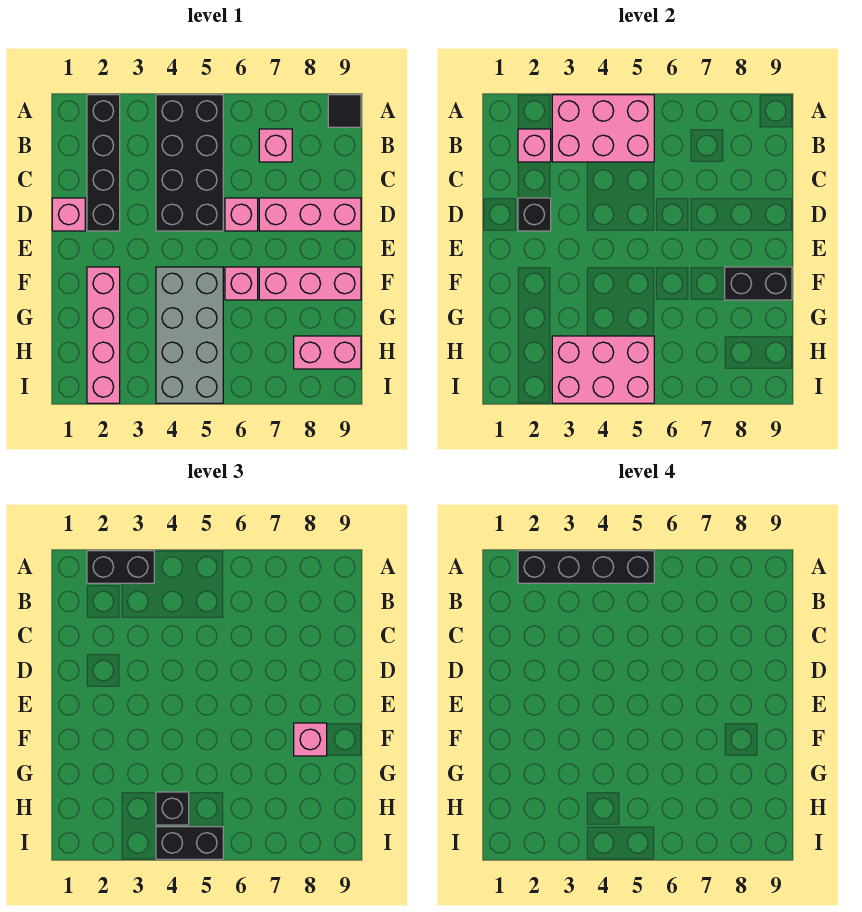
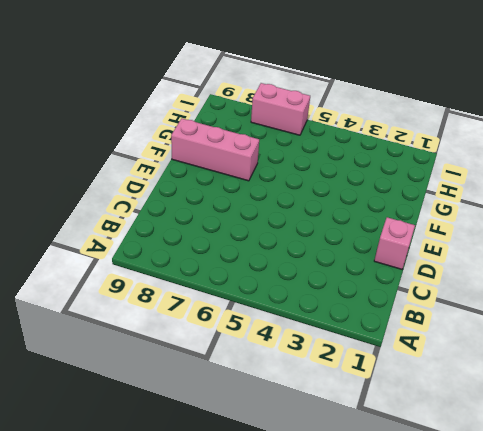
pink 1x2 brick [251,83,310,135] -> pink 1x2 brick moved to [294,336,361,369]
none -> black 1x4 brick [87,95,120,231]
none -> black 2x4 brick [156,95,223,231]
none -> black 1x1 tile [328,95,361,127]

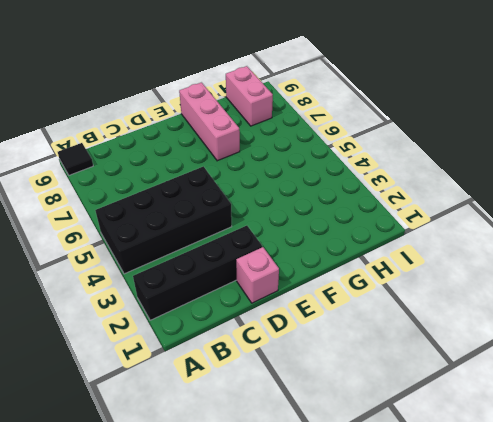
none -> pink 1x1 brick [259,129,292,162]
none -> pink 1x1 brick [225,198,258,231]
none -> pink 1x3 brick [259,198,361,231]

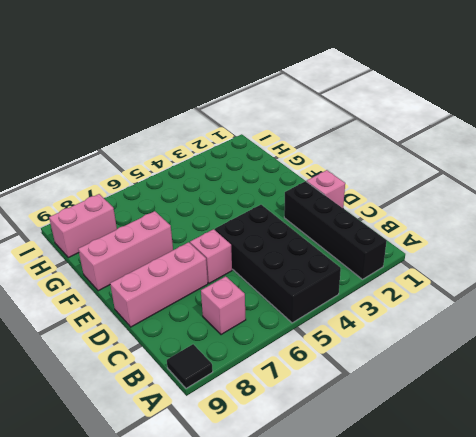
none -> pink 1x4 brick [87,267,120,403]
none -> grey 2x4 brick [156,267,223,403]
none -> pink 1x1 brick [225,267,258,300]

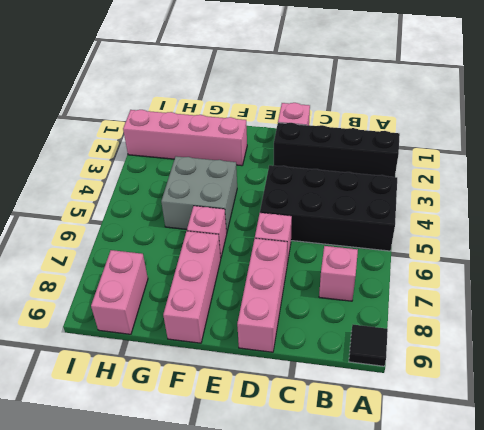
grey 2x2 brick [161,156,237,233] -> grey 2x4 brick [156,267,223,403]
none -> pink 2x3 brick [552,95,654,162]
none -> pink 1x1 brick [518,129,551,162]
none -> black 1x1 brick [518,198,551,231]

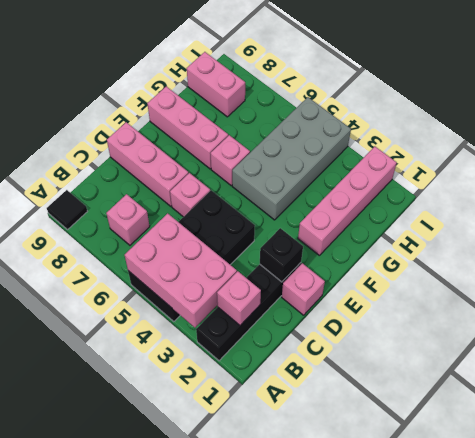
none -> black 1x2 brick [725,267,792,300]
none -> pink 2x3 brick [552,336,654,403]
none -> black 1x2 brick [87,551,154,583]

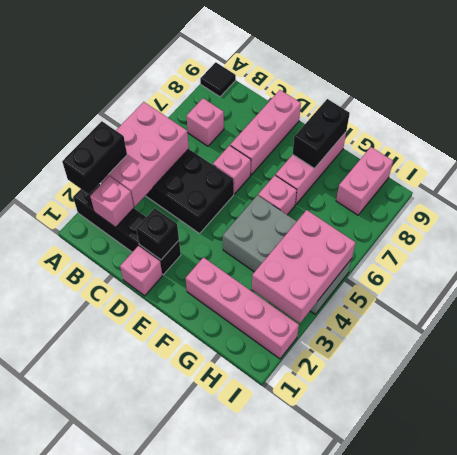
none -> pink 1x1 brick [294,723,327,756]
none -> black 1x1 brick [156,792,189,825]
none -> black 1x2 brick [156,827,223,859]

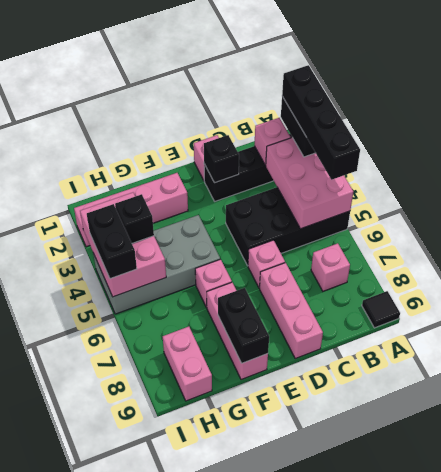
none -> pink 1x1 brick [294,723,327,756]

